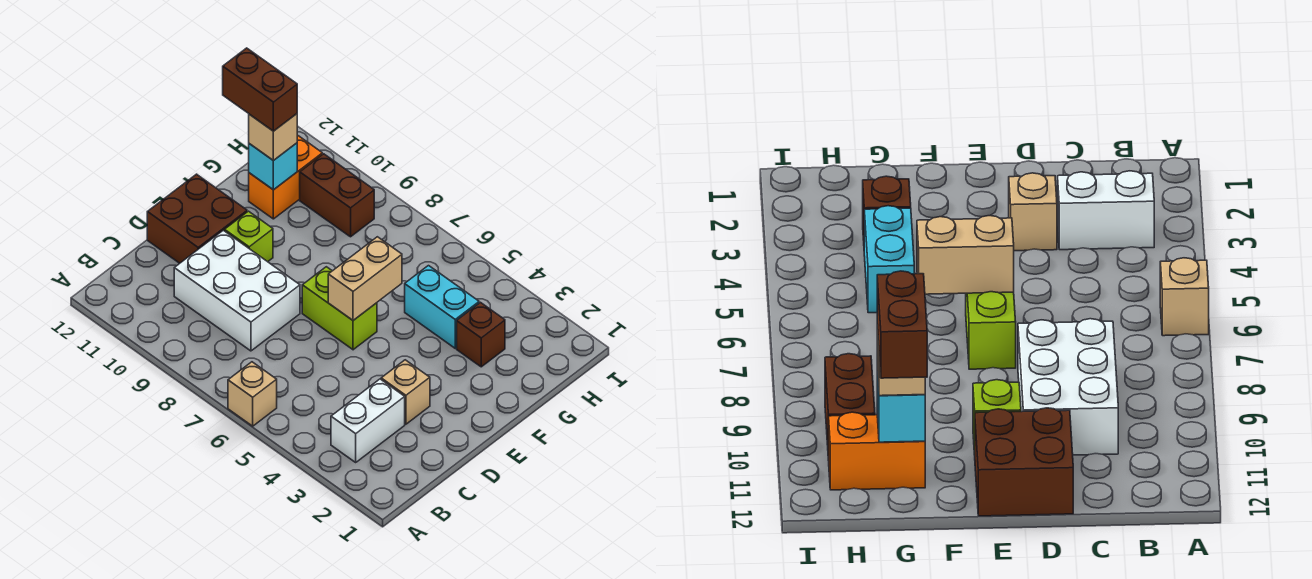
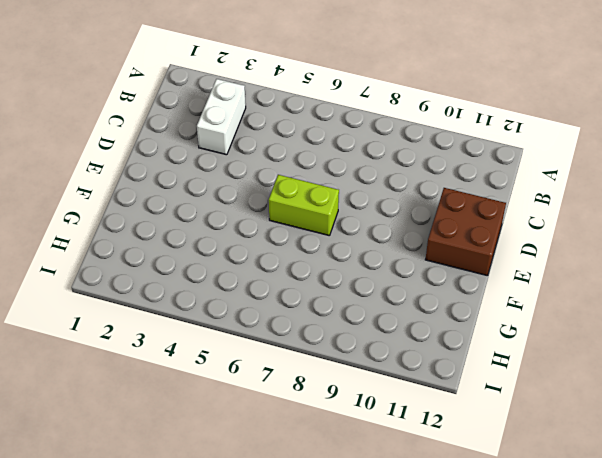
none -> tan 1x1 brick [228,362,277,426]
none -> white 2x3 brick [174,230,300,351]
none -> tan 1x1 brick [381,360,430,424]

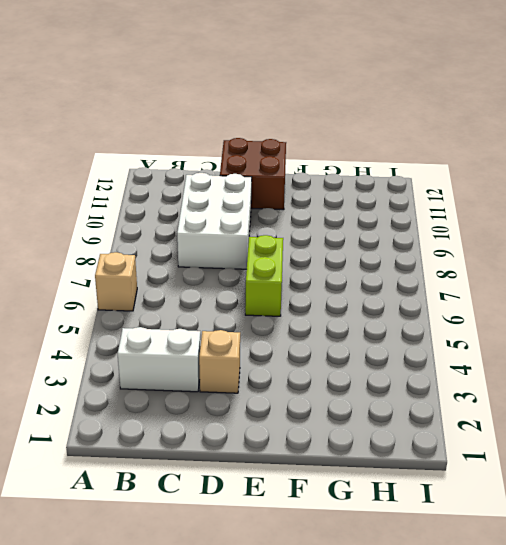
none -> lime 1x1 brick [225,211,273,262]
none -> brown 1x1 brick [457,302,505,367]
none -> cyan 1x2 brick [405,266,479,348]

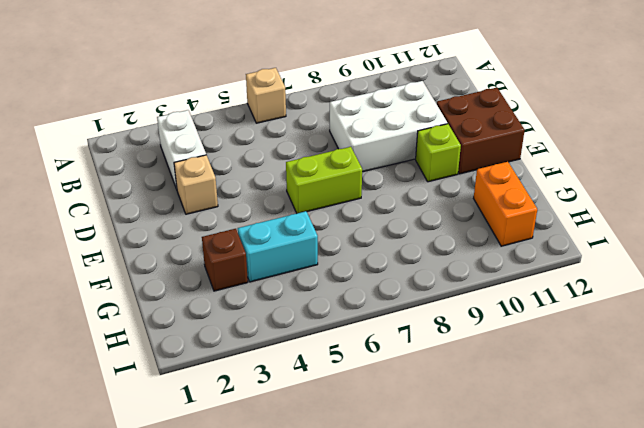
none -> brown 1x2 brick [300,154,374,237]
none -> tan 1x2 brick [328,237,402,320]
none -> cyan 1x1 brick [249,143,297,190]

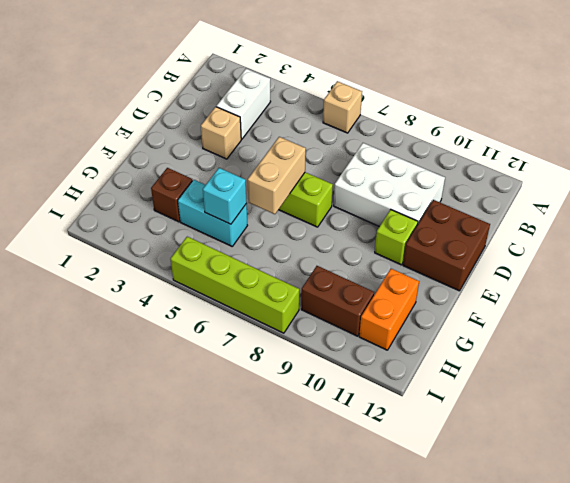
cyan 1x1 brick [203,168,247,224] -> cyan 1x1 brick moved to [249,143,297,190]
lime 1x4 brick [171,237,299,333] -> none
none -> tan 1x1 brick [249,114,297,161]
none -> brown 1x2 brick [223,48,297,131]

